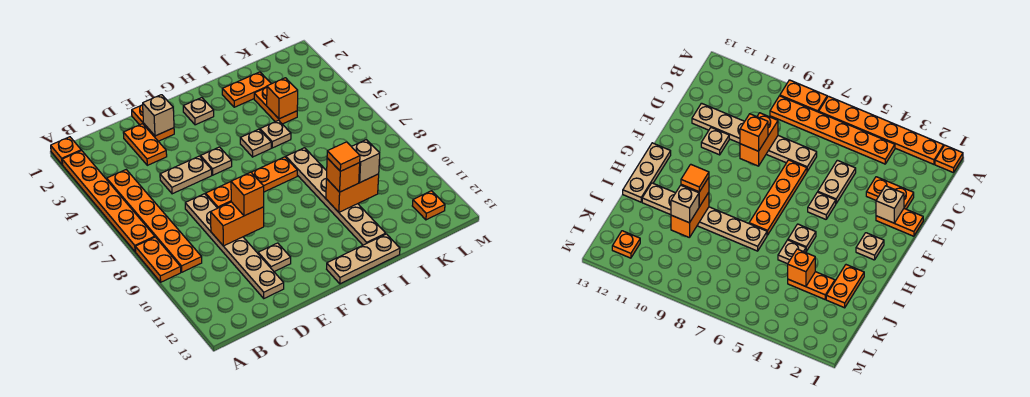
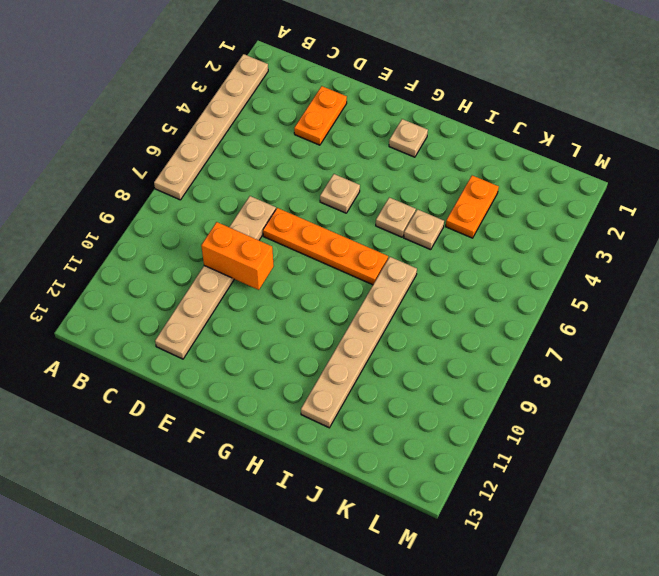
tan 1x6 plate [154,54,268,200] -> orange 1x6 plate [62,150,155,252]
none -> orange 1x1 plate [51,137,81,165]
none -> orange 1x2 plate [135,237,181,282]
none -> orange 1x6 plate [107,170,202,272]

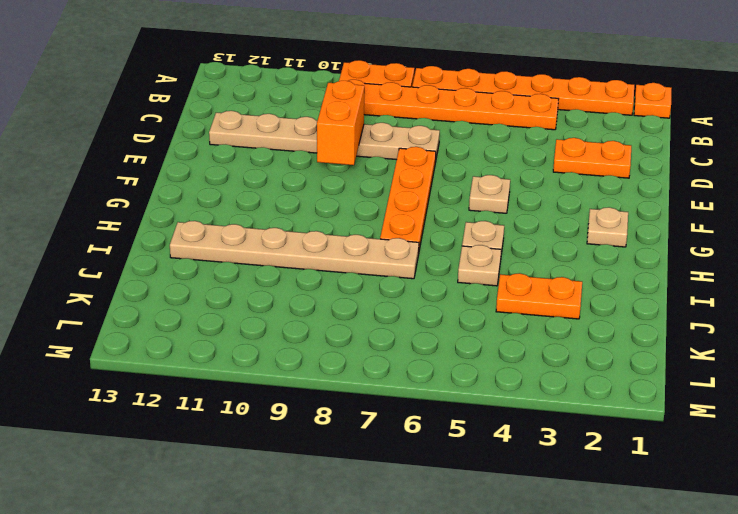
none -> tan 1x2 plate [160,156,212,194]
none -> orange 1x2 plate [132,105,174,141]
none -> tan 1x1 plate [258,243,291,272]

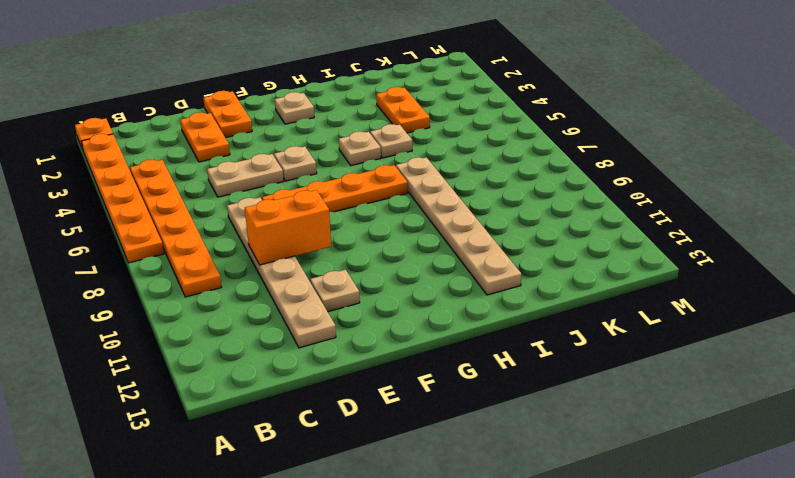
none -> orange 1x2 plate [135,237,181,282]
none -> tan 1x3 plate [327,234,400,284]
none -> orange 1x2 plate [222,72,271,107]

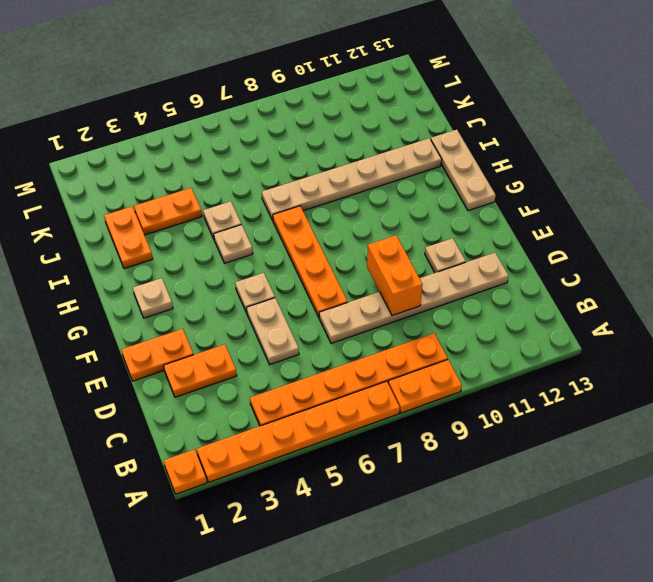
none -> orange 1x1 plate [412,191,445,220]
none -> tan 1x1 brick [143,95,174,136]
none -> orange 1x2 brick [326,174,379,212]

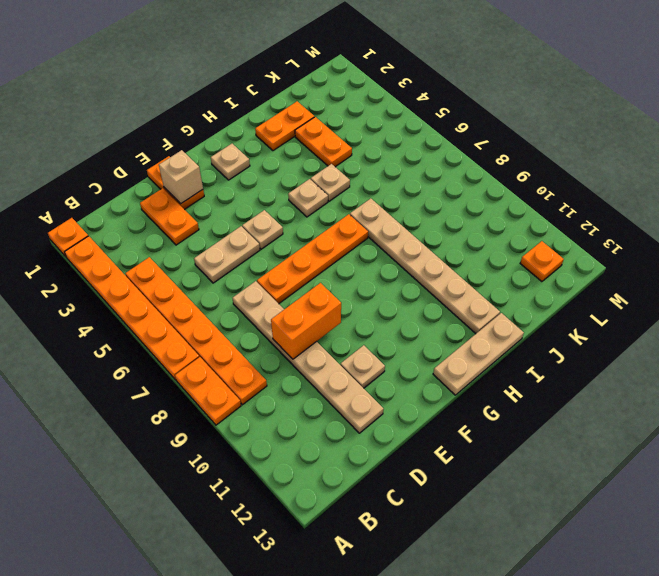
none -> orange 1x2 brick [326,174,379,212]
none -> orange 1x1 brick [267,78,298,119]
none -> orange 1x1 brick [231,172,264,216]

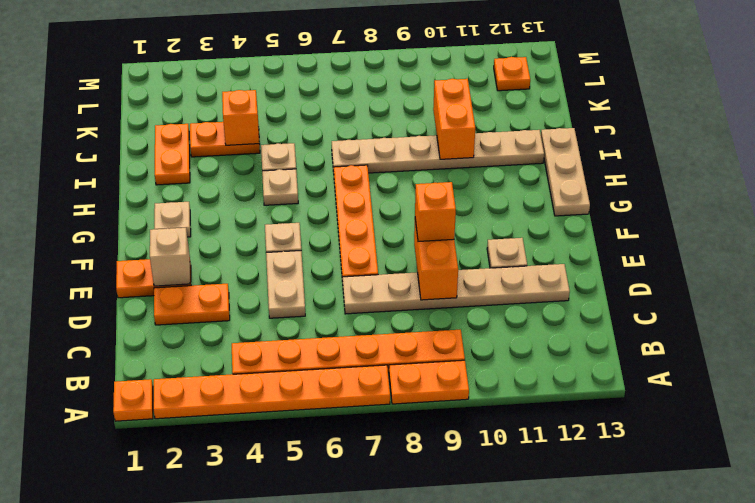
none -> orange 1x1 brick [327,158,360,192]
none -> tan 1x1 brick [351,140,380,182]
none -> orange 1x1 tile [327,142,360,171]

